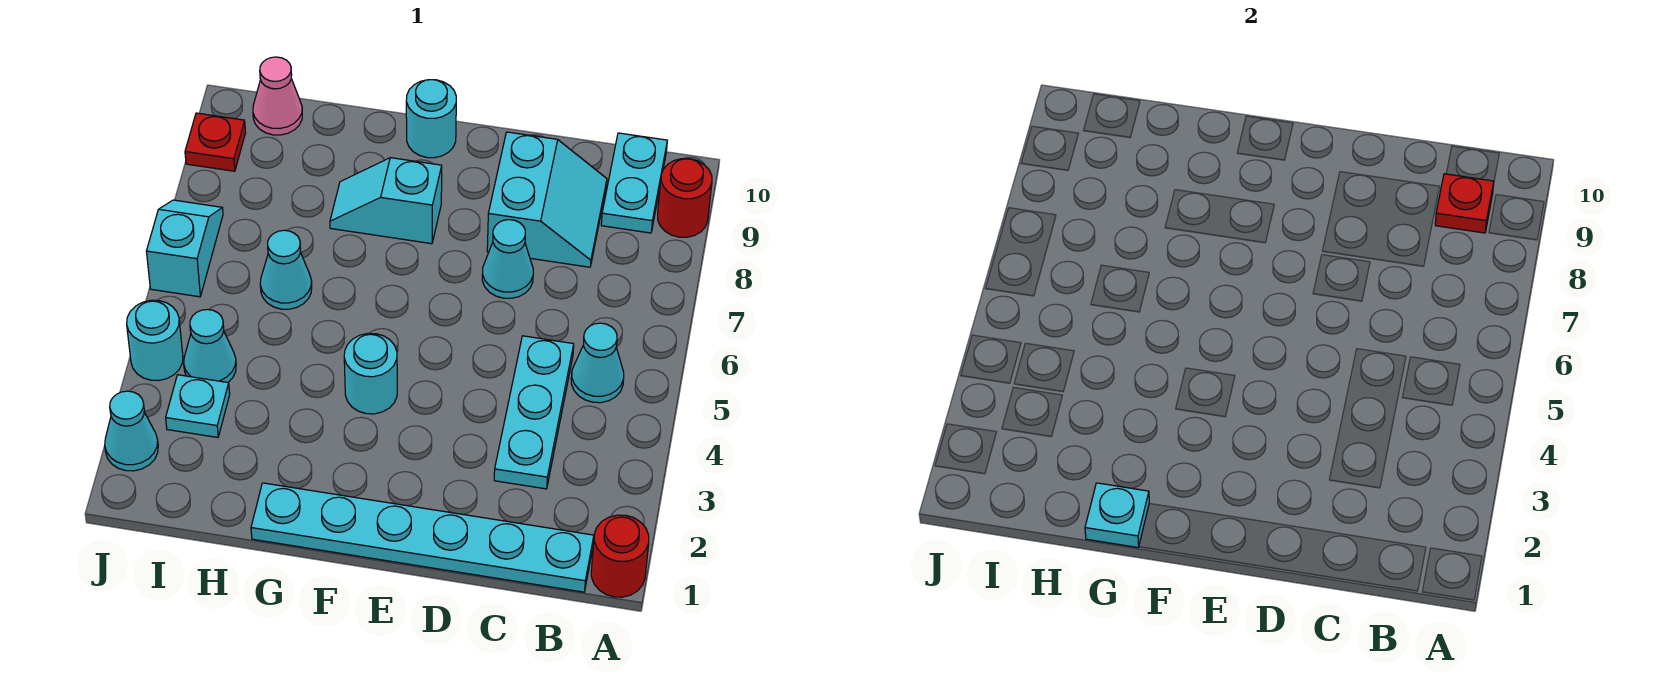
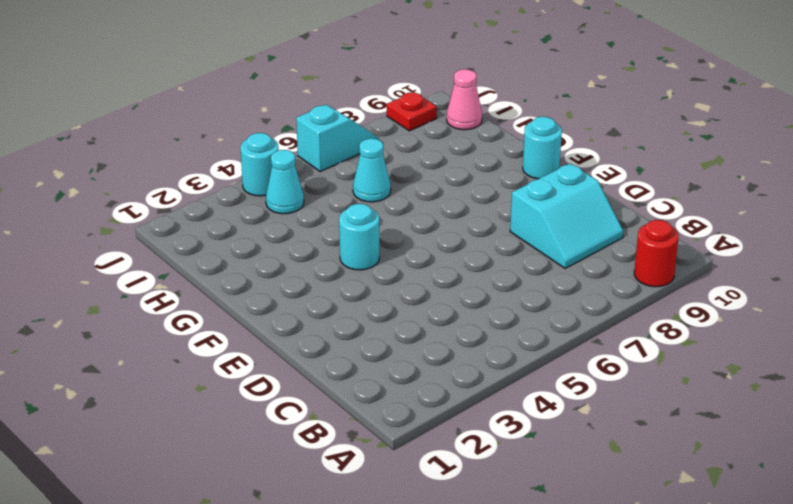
none -> red 1x1 round brick [591,515,649,597]
none -> cyan 1x6 plate [251,483,594,592]
none -> cyan 1x1 cone [571,323,624,403]

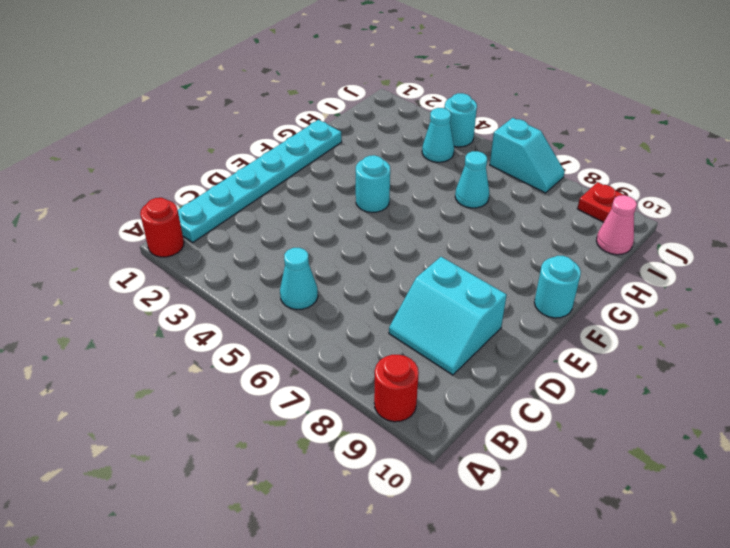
none -> cyan 1x2 plate [601,133,667,233]
none -> cyan 1x3 plate [494,336,574,489]
none -> cyan 1x1 cone [482,220,533,298]

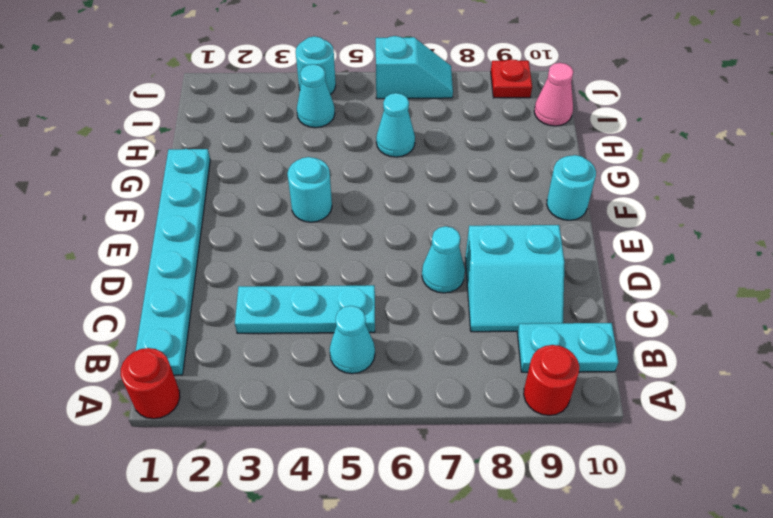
none -> cyan 1x2 slope [330,158,442,244]
none -> cyan 1x1 plate [166,375,230,437]
none -> cyan 1x1 cone [105,391,158,471]

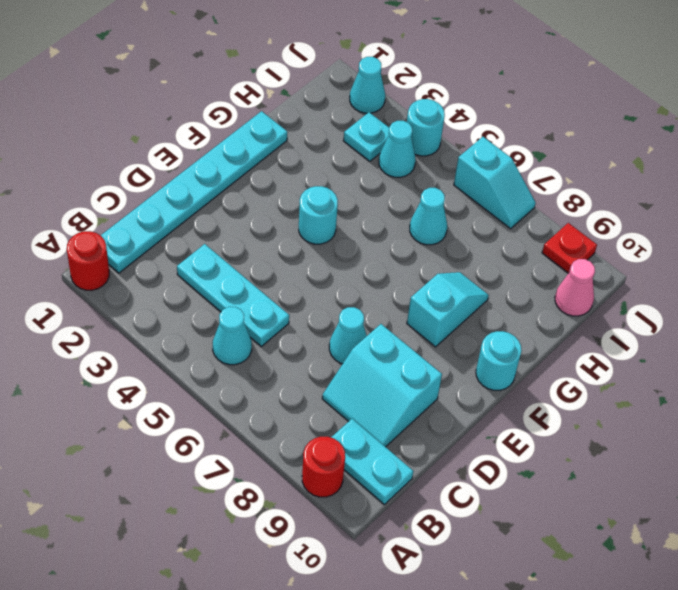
none -> red 1x1 plate [1435,174,1494,233]
none -> cyan 1x1 plate [1085,483,1149,547]

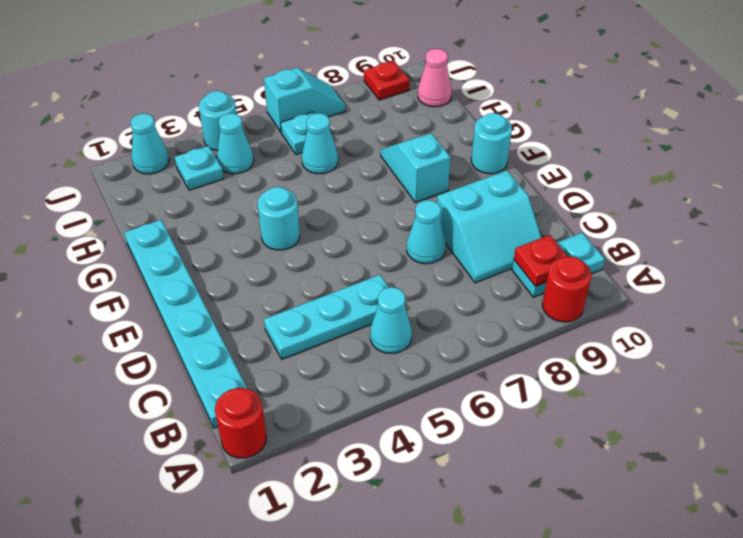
cyan 1x1 plate [281,112,314,155] -> cyan 1x1 plate moved to [1085,483,1149,547]

